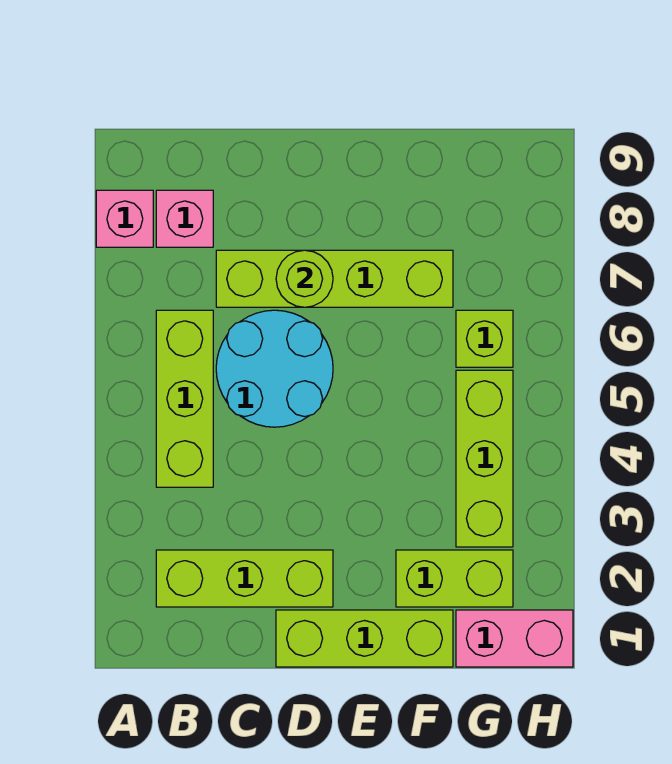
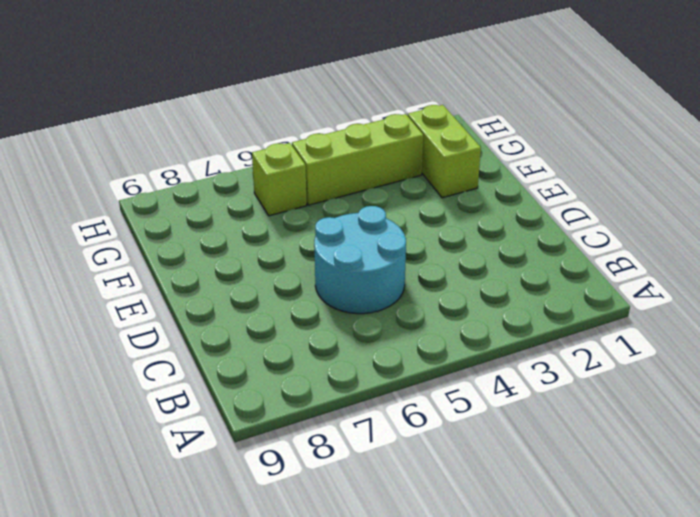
none -> pink 1x1 brick [96,190,153,247]
none -> lime 1x3 brick [156,550,333,607]
none -> lime 1x3 brick [156,310,213,487]

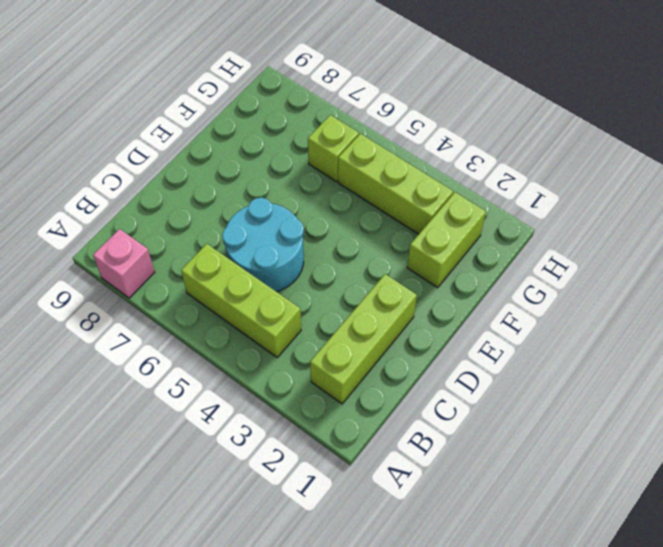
none -> pink 1x1 brick [156,190,213,247]
none -> lime 1x4 brick [216,250,453,307]
none -> lime 1x3 brick [276,610,453,667]

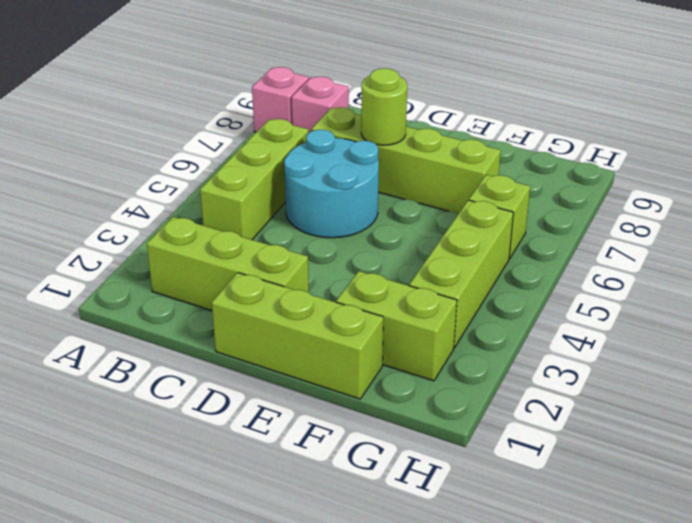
none -> pink 1x2 brick [456,610,573,667]

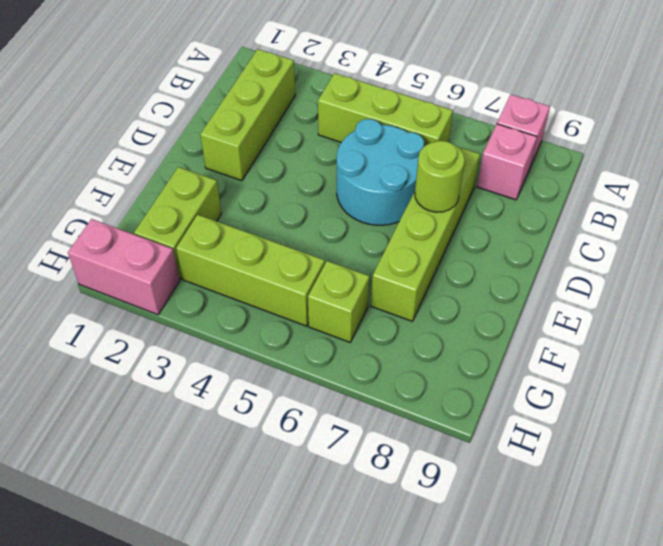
pink 1x2 brick [68,219,180,315] -> pink 1x2 brick turned to [456,610,573,667]
none -> lime 1x3 brick [276,610,453,667]

